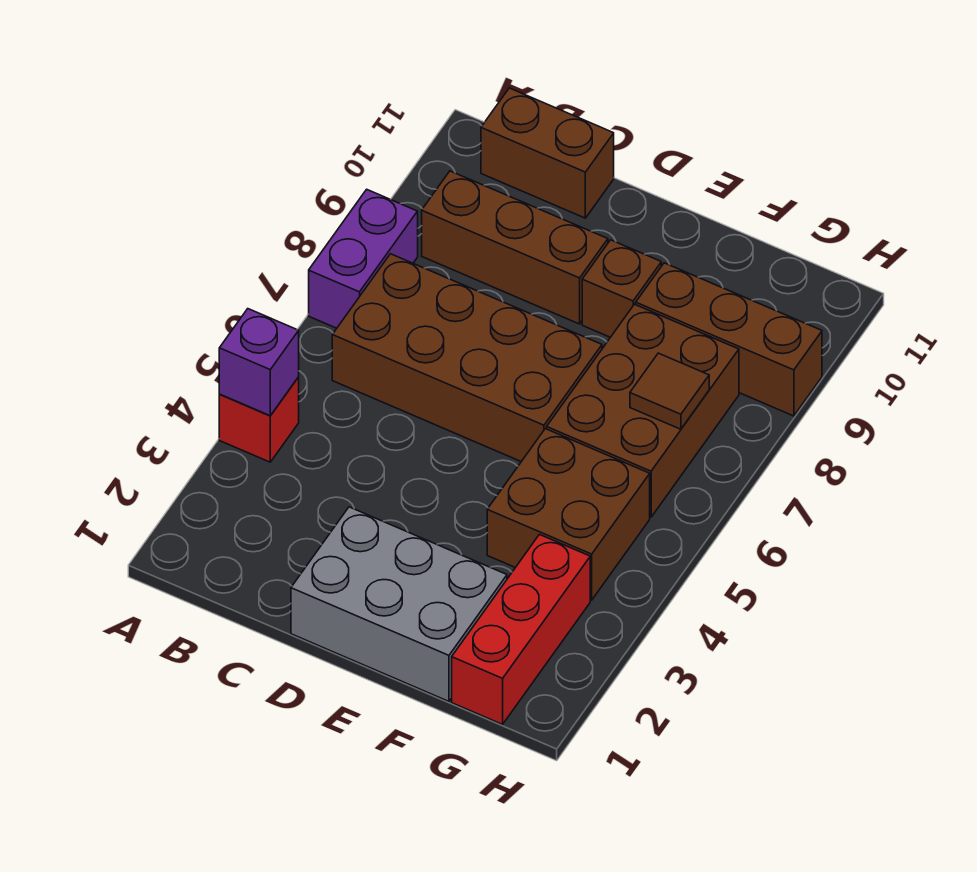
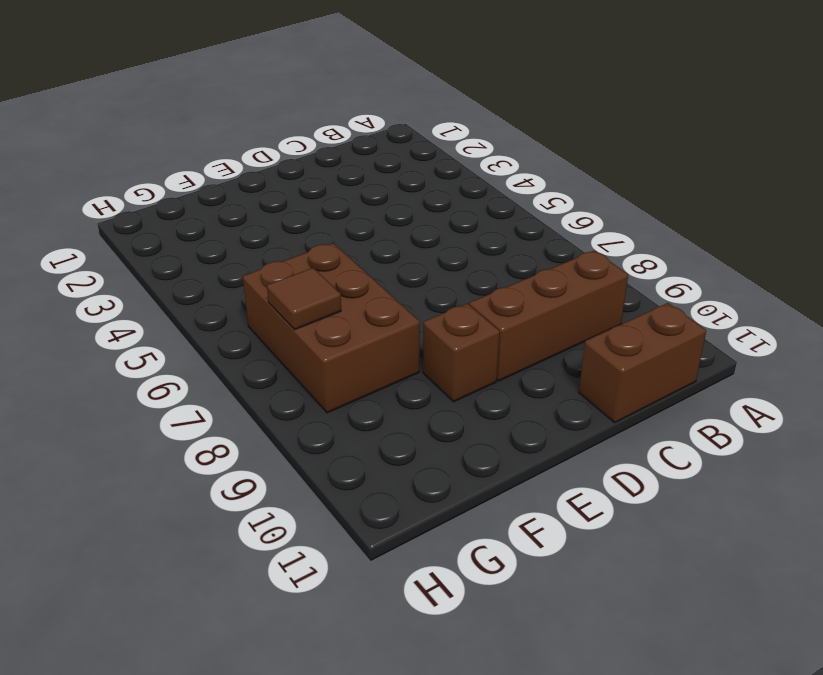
none -> red 1x1 brick [219,377,299,462]
none -> purple 1x2 brick [309,189,418,328]
none -> brown 2x4 brick [332,254,602,462]

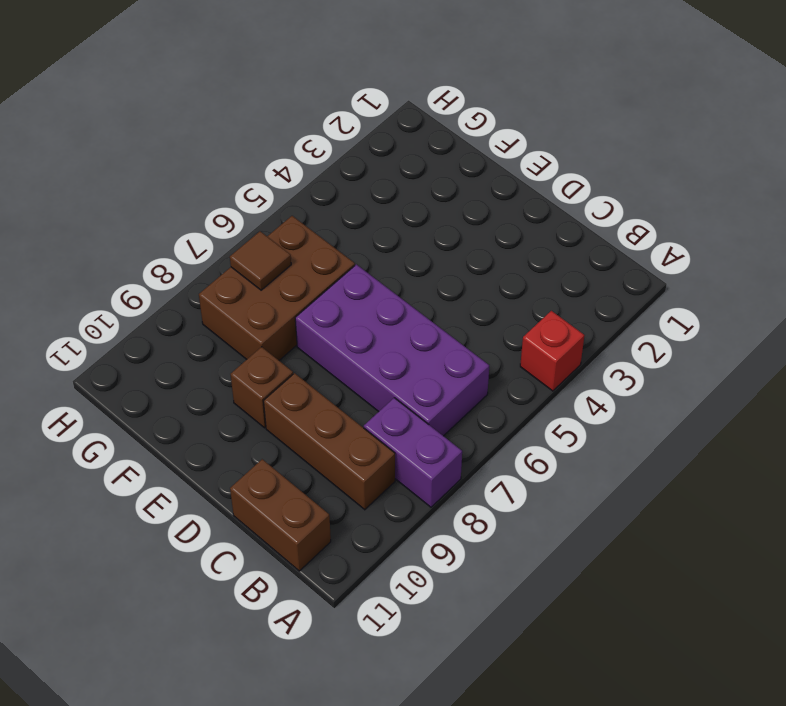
purple 1x2 brick [364,398,462,507] -> purple 1x2 brick turned to [309,189,418,328]
purple 2x4 brick [295,264,489,436] -> brown 2x4 brick [332,254,602,462]
none -> grey 2x3 brick [291,507,507,701]
none -> brown 2x2 brick [487,429,650,600]
none -> brown 1x3 brick [636,263,822,416]

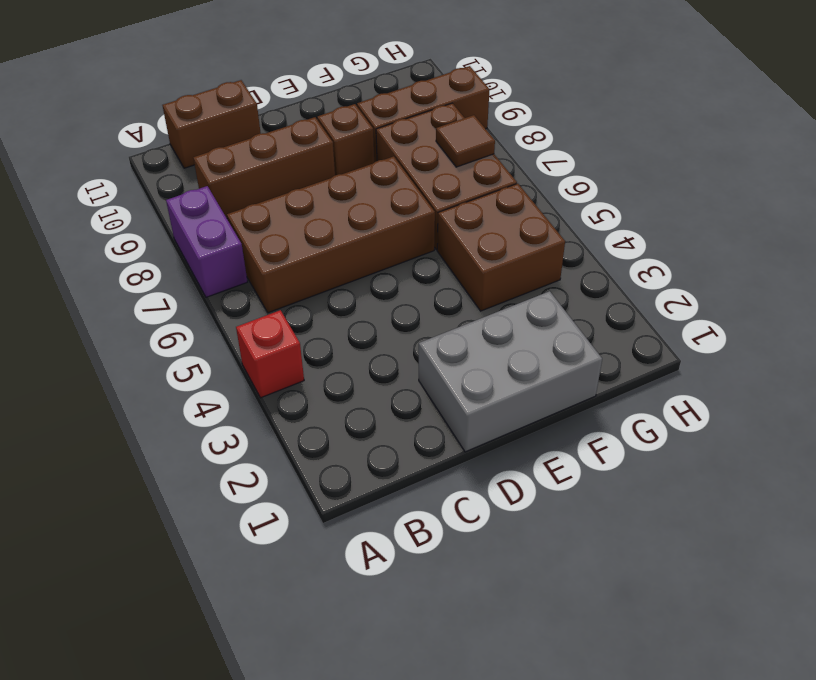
none -> red 1x3 brick [452,535,590,724]
none -> purple 1x1 brick [219,309,299,416]

